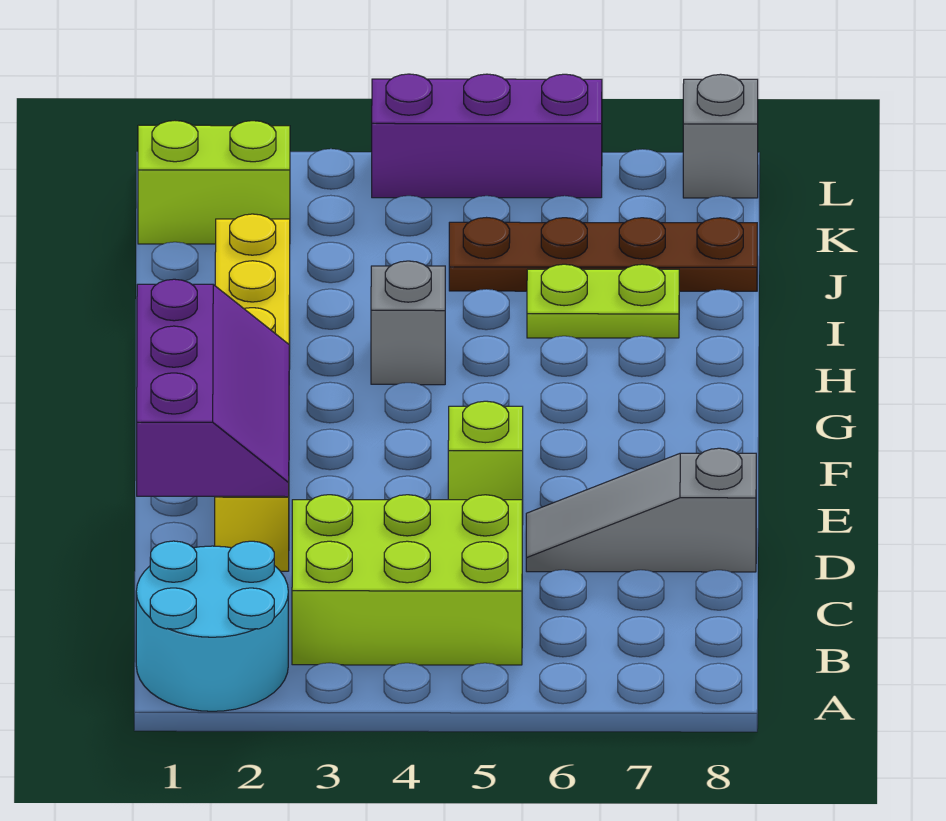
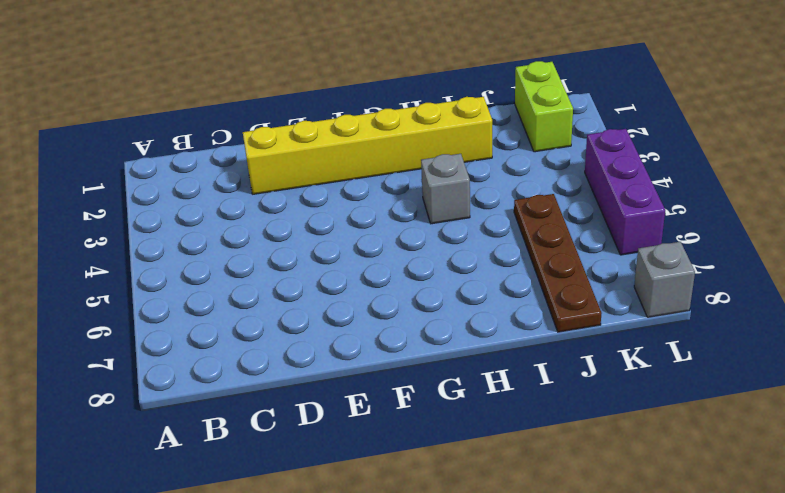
none -> cyan 2x2 round brick [136,541,288,711]
none -> lime 2x3 brick [292,495,522,665]
none -> grey 1x3 slope [526,448,756,572]

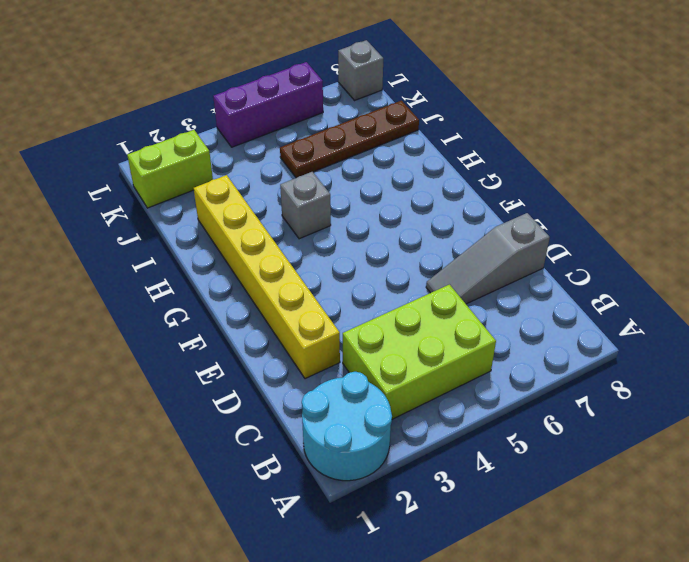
none -> lime 1x1 brick [448,401,523,525]
none -> lime 1x2 plate [527,264,679,338]
none -> purple 2x3 slope [137,279,289,497]

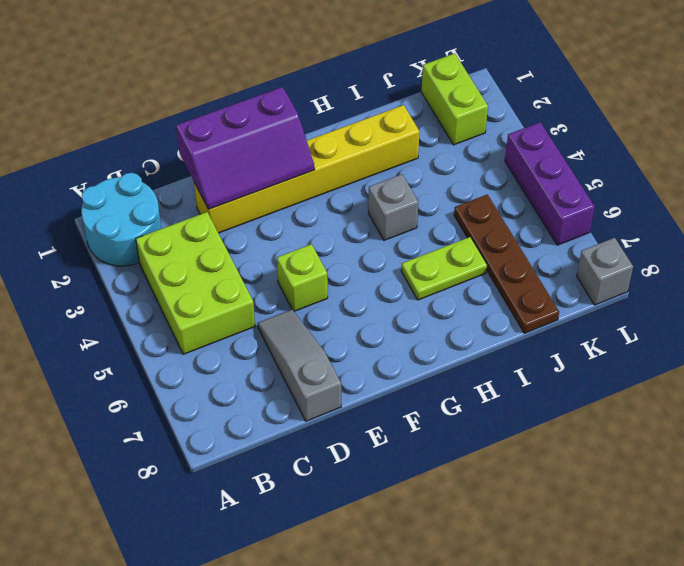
lime 1x2 plate [401,237,487,300] -> lime 1x2 plate turned to [527,264,679,338]

